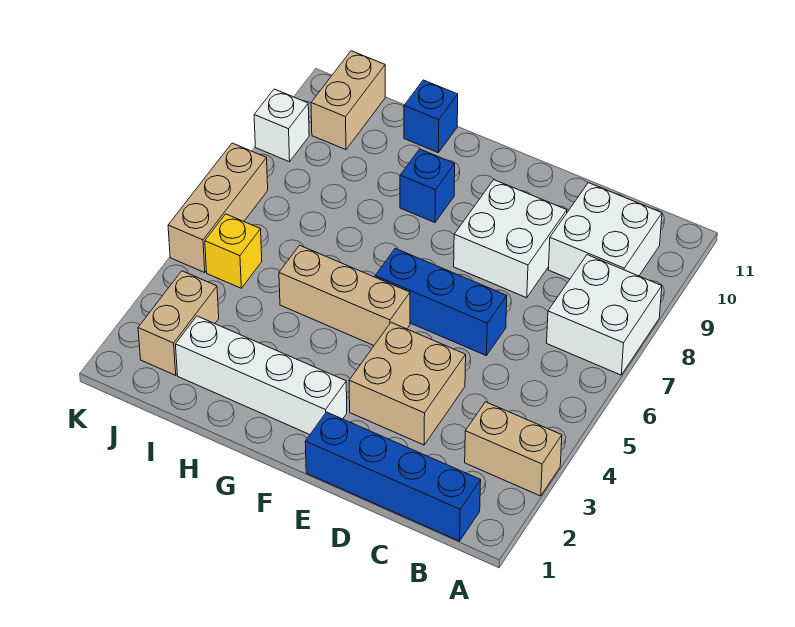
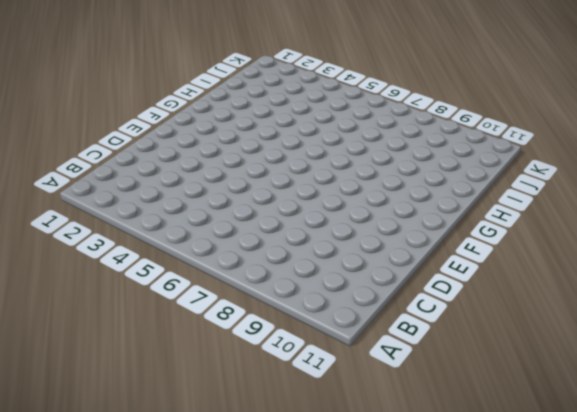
none -> tan 1x2 brick [465,402,562,496]
none -> white 2x2 brick [547,255,662,375]
none -> blue 1x4 brick [305,412,481,541]

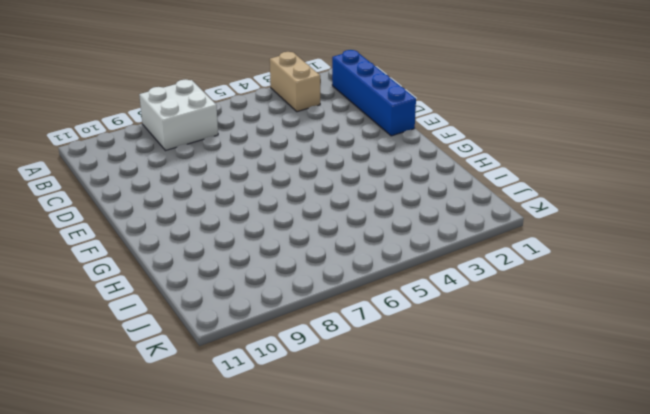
none -> white 2x2 brick [548,183,662,279]
none -> tan 2x2 brick [349,322,466,445]
none -> blue 1x3 brick [375,248,507,356]

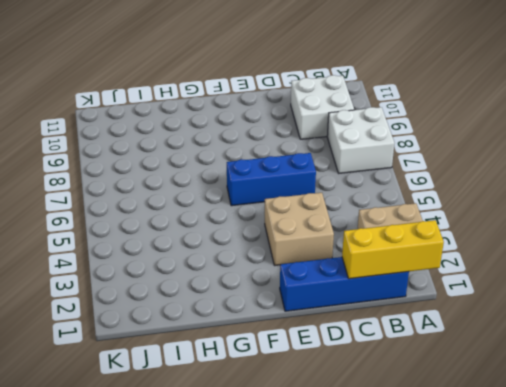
yellow 1x3 brick [342,220,444,279] -> none
none -> white 2x2 brick [454,180,567,298]
none -> white 1x4 brick [176,316,347,435]
none -> tan 1x3 brick [279,245,410,345]

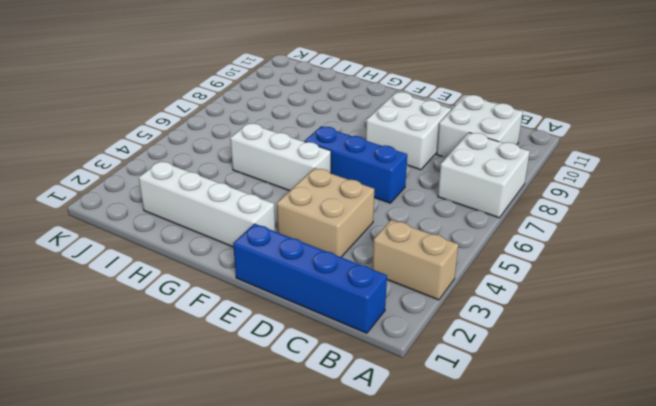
white 1x3 brick [230,123,331,191] -> tan 1x3 brick [279,245,410,345]
none -> blue 1x1 brick [400,149,455,223]
none -> blue 1x1 brick [404,80,458,153]
none -> tan 1x2 brick [138,271,219,375]

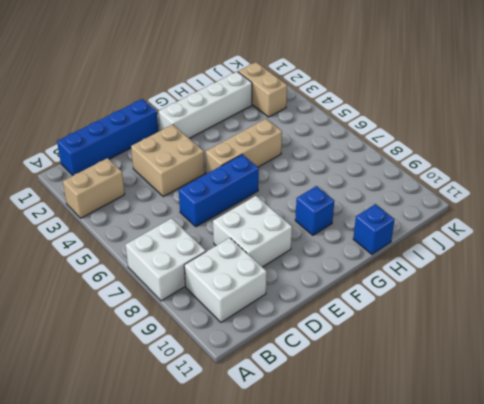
none -> yellow 1x1 brick [205,214,262,288]
none -> tan 1x2 brick [311,51,385,150]
none -> tan 1x3 brick [168,143,268,273]

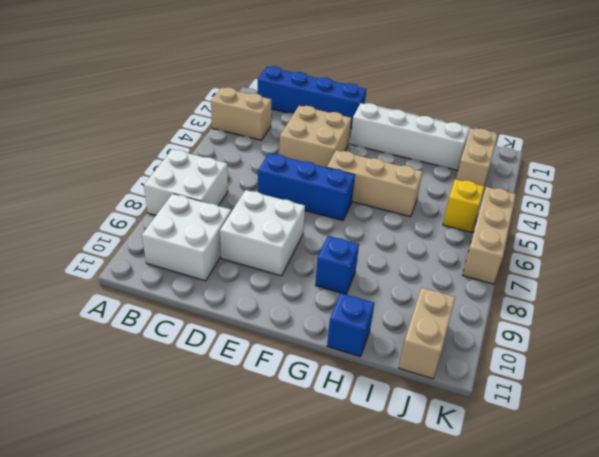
none -> white 1x1 brick [254,89,309,162]

